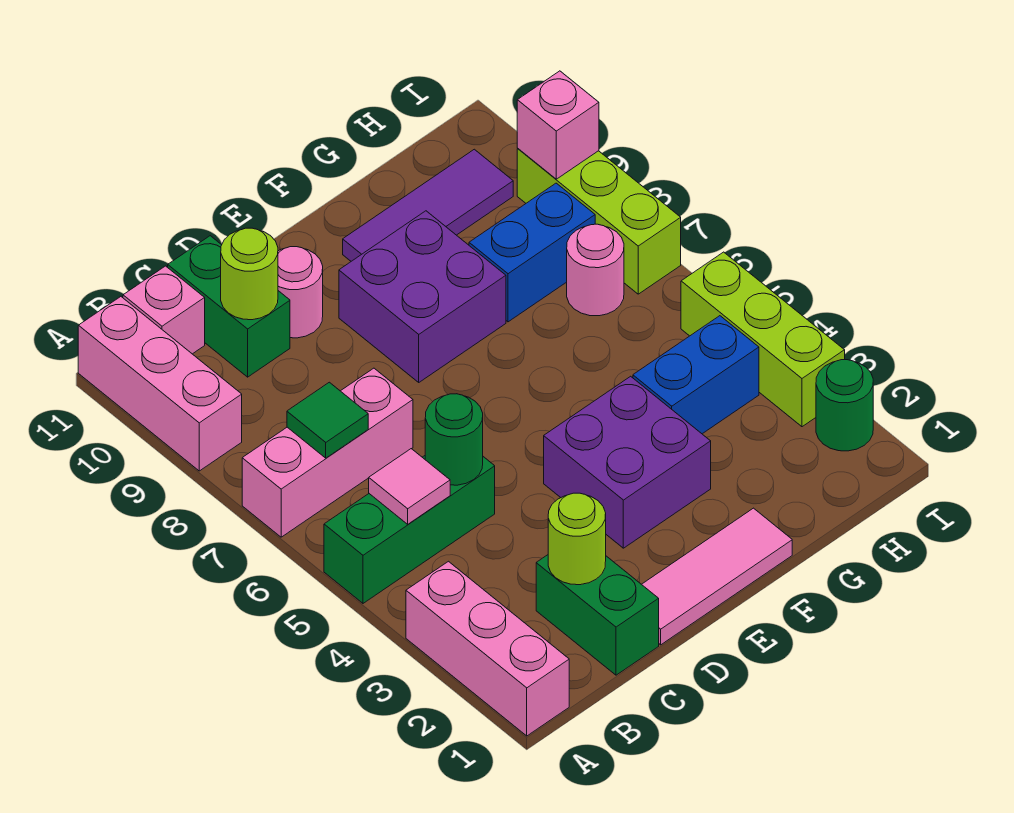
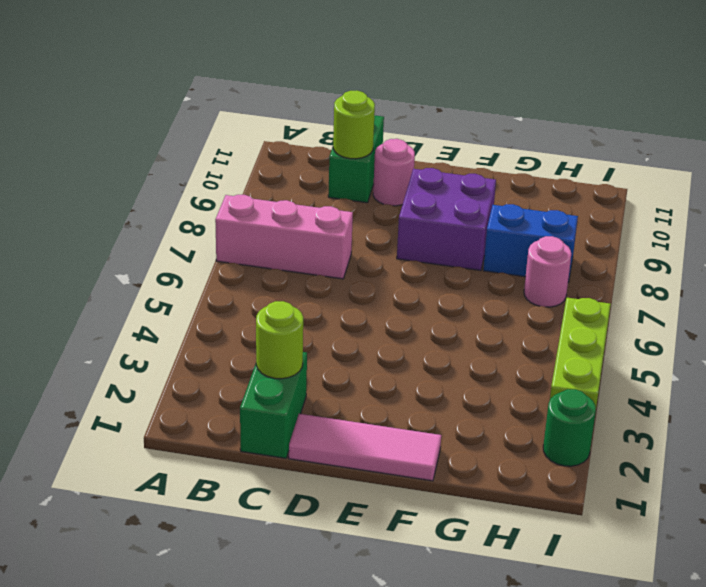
none -> pink 1x3 brick [406,561,569,736]
none -> green 1x3 brick [324,456,495,603]
none -> pink 1x3 brick [78,297,242,471]

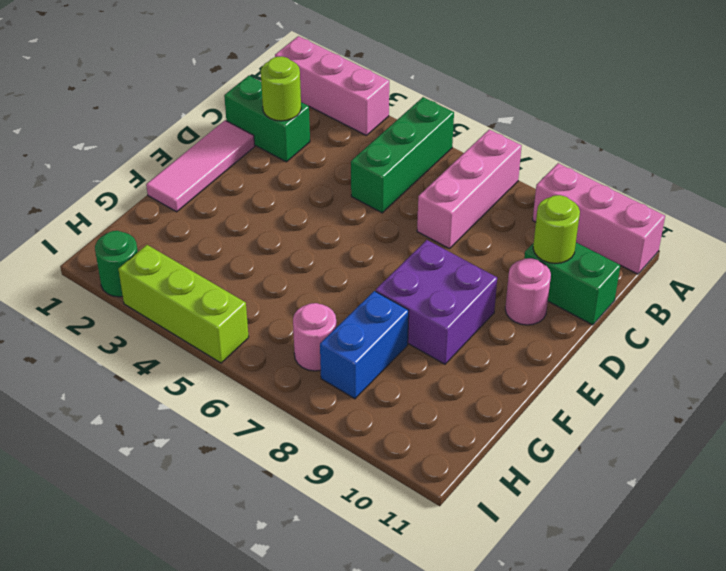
none -> pink 1x1 brick [123,266,205,354]
none -> purple 2x2 brick [544,376,711,548]
none -> purple 1x3 tile [343,149,513,261]

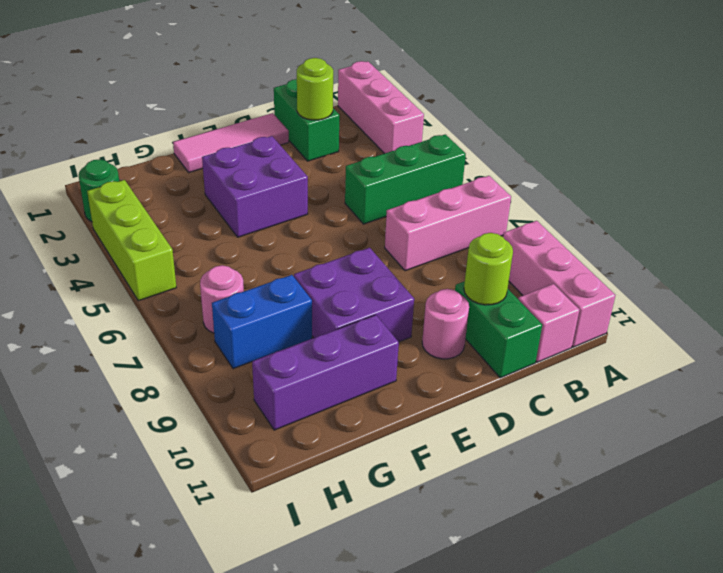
purple 1x3 brick [252,315,399,430] -> purple 1x3 tile [343,149,513,261]
none -> blue 1x2 brick [633,316,759,434]
none -> lime 1x3 brick [517,149,681,294]
none -> pink 1x1 tile [369,449,450,524]

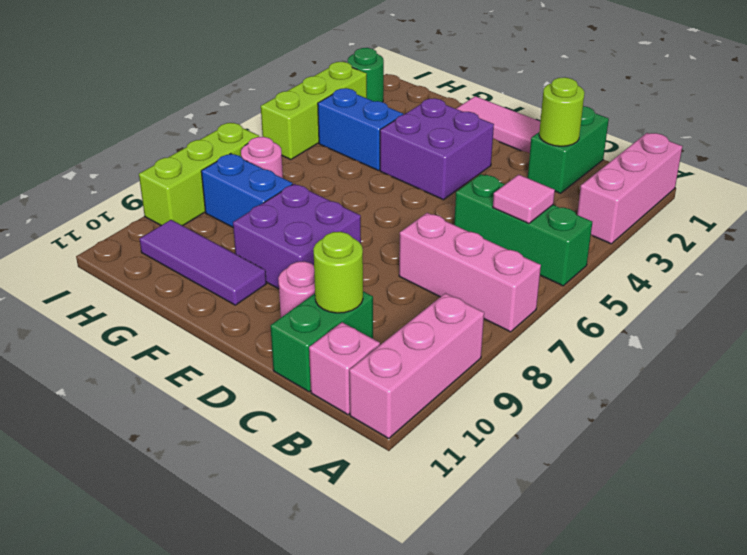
none -> green 1x1 tile [287,382,368,458]
none -> green 1x1 round brick [425,394,483,485]
none -> pink 1x1 brick [517,71,599,179]

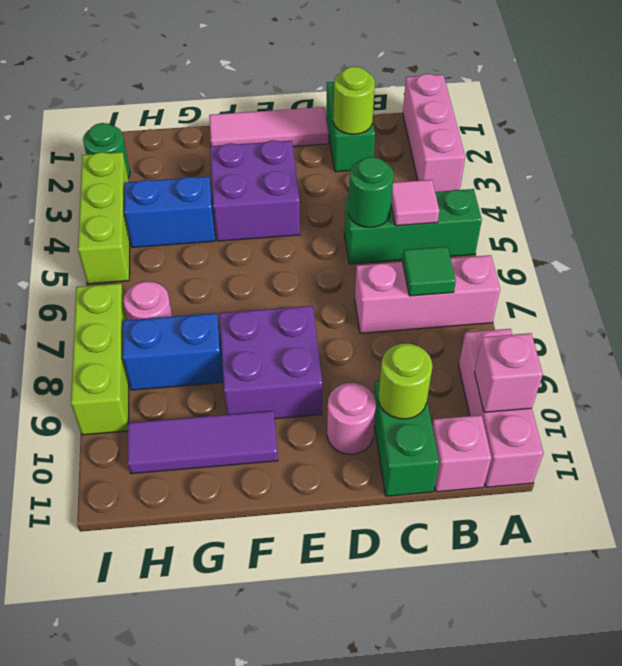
pink 1x1 brick [475,333,543,412] -> pink 1x1 brick moved to [517,71,599,179]

